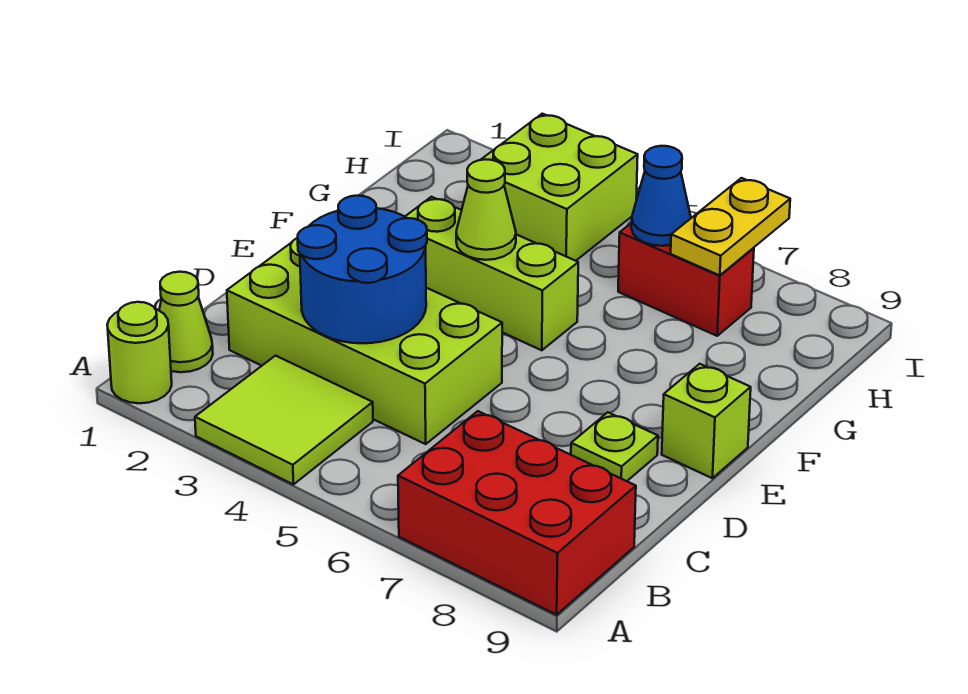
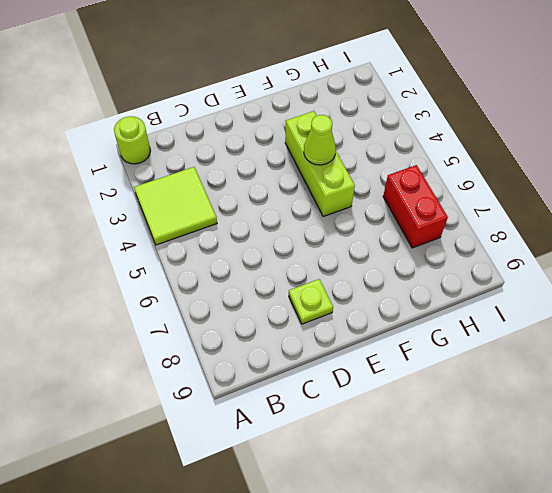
none -> red 2x3 brick [398,411,636,615]
none -> lime 1x1 cone [159,272,213,372]
none -> lime 2x4 brick [227,238,502,444]

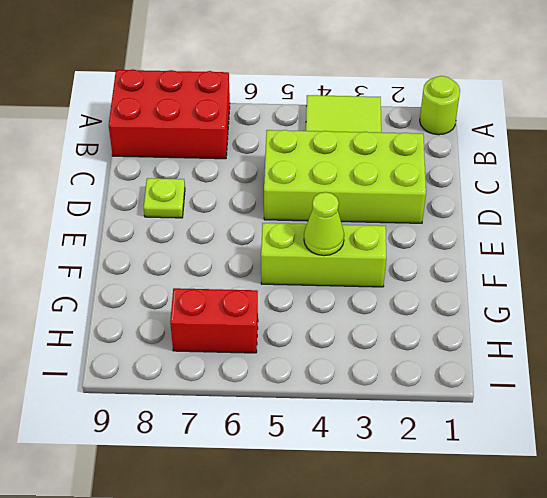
none -> lime 1x1 cone [159,272,213,372]
none -> lime 1x1 brick [662,364,751,478]
none -> lime 2x2 brick [481,114,638,261]

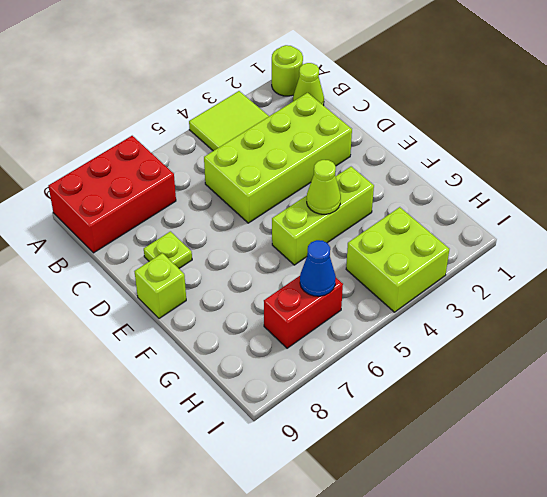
none -> blue 2x2 round brick [298,196,427,343]
none -> yellow 1x2 plate [671,178,790,275]

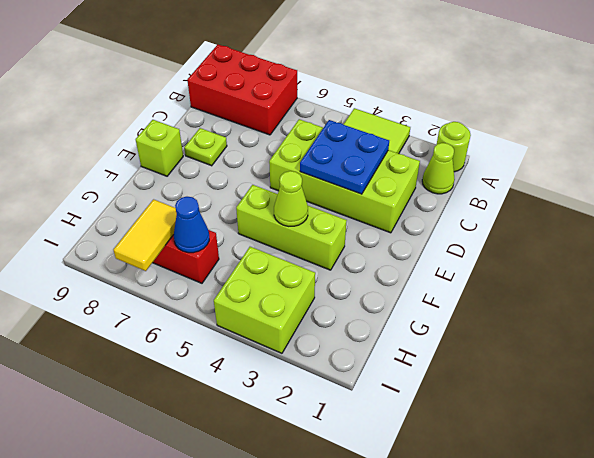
blue 2x2 plate [300,120,389,194] -> blue 2x2 round brick [298,196,427,343]
yellow 1x2 tile [114,199,177,271] -> yellow 1x2 plate [671,178,790,275]

